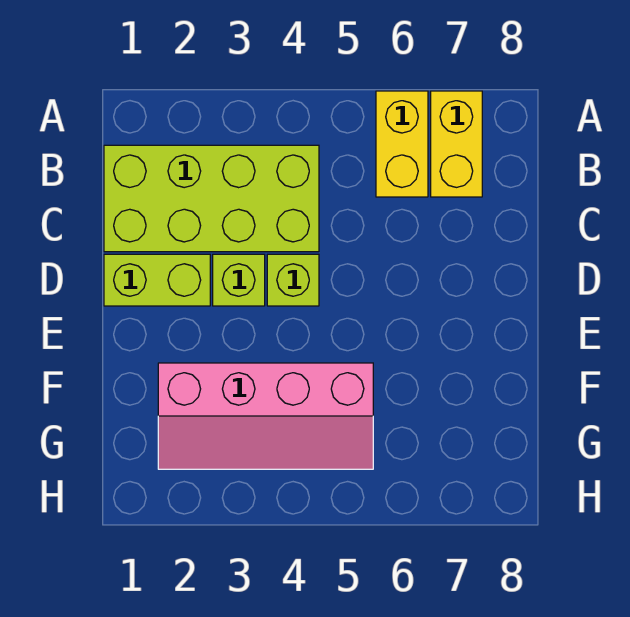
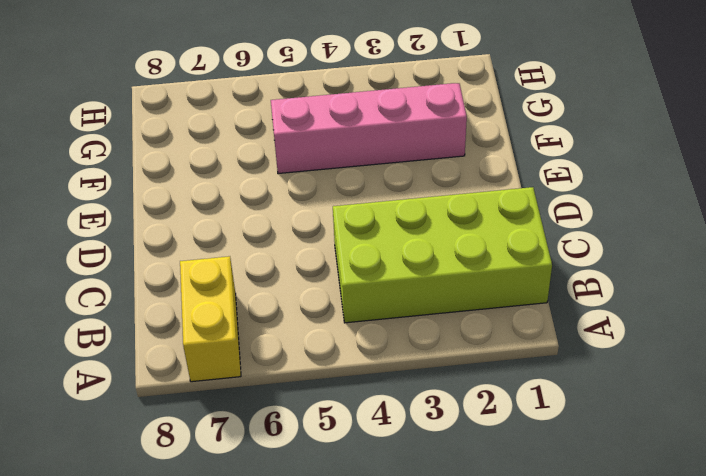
none -> yellow 1x2 brick [376,91,428,197]
none -> lime 1x2 brick [104,254,210,306]

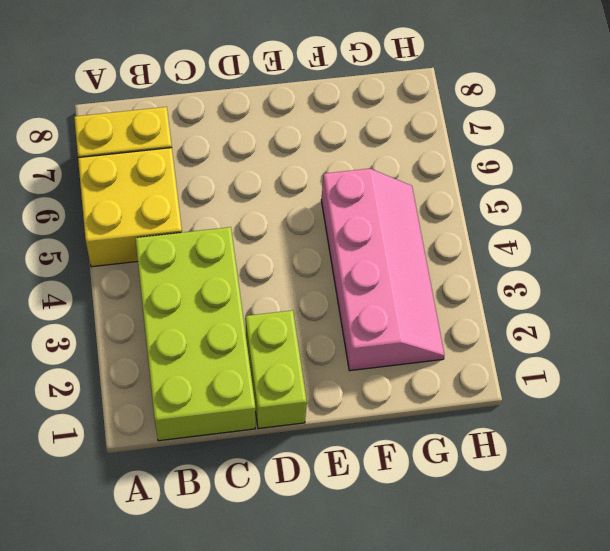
yellow 2x2 brick [78,148,182,267] -> yellow 1x2 brick [376,91,428,197]
none -> lime 1x1 brick [213,254,265,306]
none -> lime 1x1 brick [267,254,319,306]

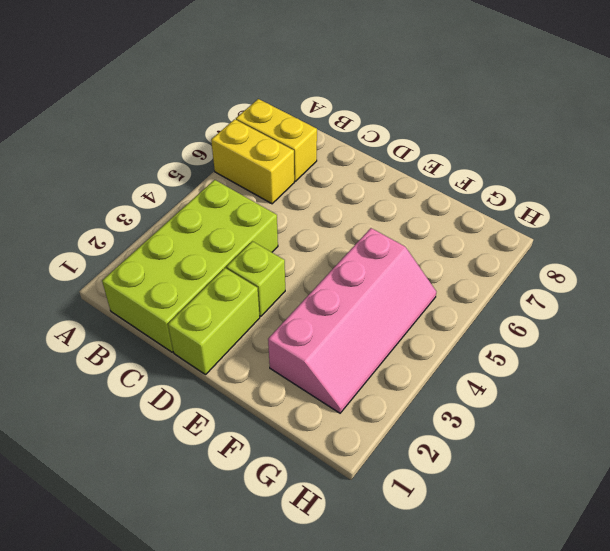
none -> lime 1x1 brick [267,254,319,306]

